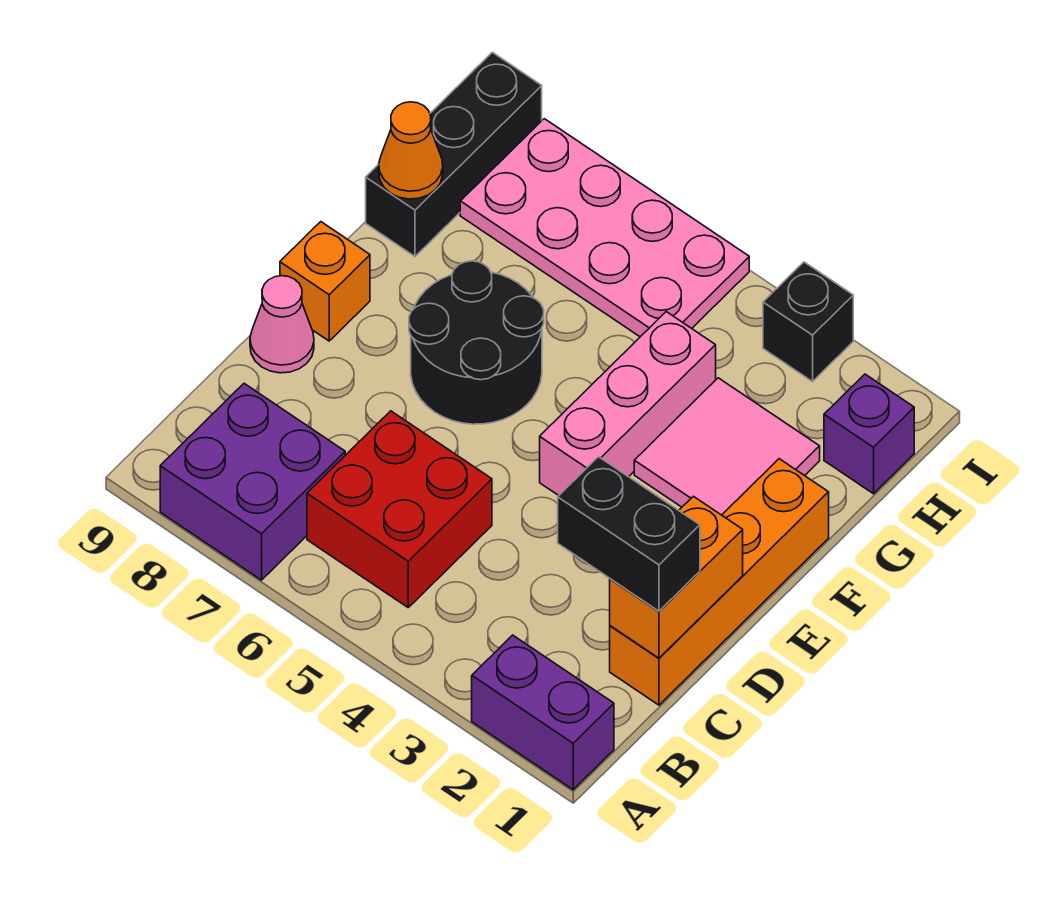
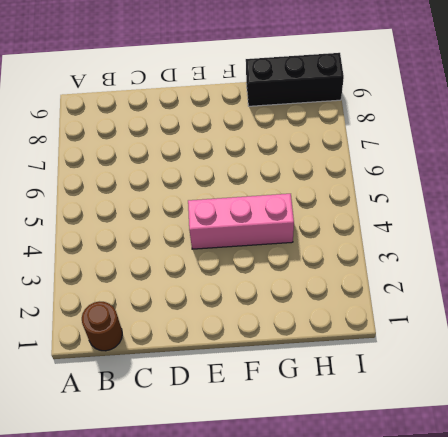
brown 1x1 round brick [82,302,122,351] -> none
none -> purple 1x2 brick [472,635,614,790]
none -> purple 2x2 brick [160,384,345,580]
none -> red 2x2 brick [307,411,492,607]

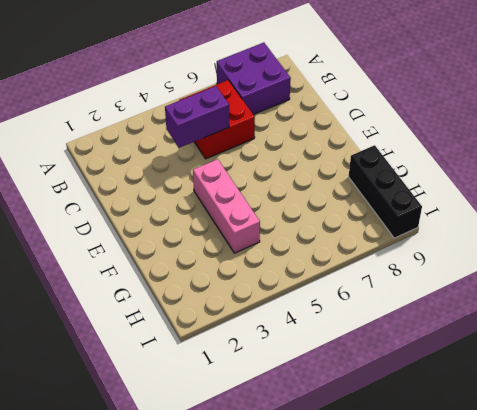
purple 1x2 brick [165,86,229,148] -> purple 1x2 brick moved to [472,635,614,790]
none -> orange 1x4 brick [610,459,829,705]
none -> pink 1x1 cone [250,276,314,373]
none -> black 2x2 round brick [409,261,544,424]

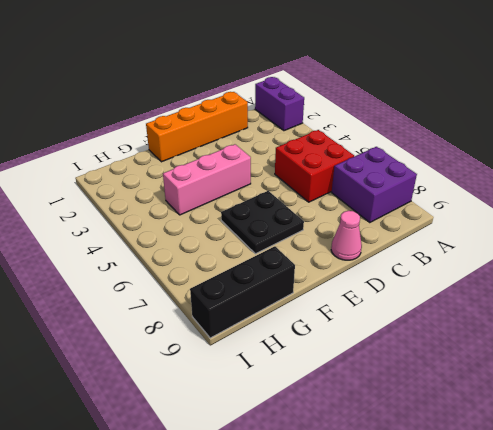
black 2x2 plate [221,191,304,254] -> black 2x2 round brick [409,261,544,424]
none -> orange 1x1 brick [280,222,370,341]
none -> pink 2x2 tile [634,378,820,515]
none -> purple 1x1 brick [824,374,914,494]

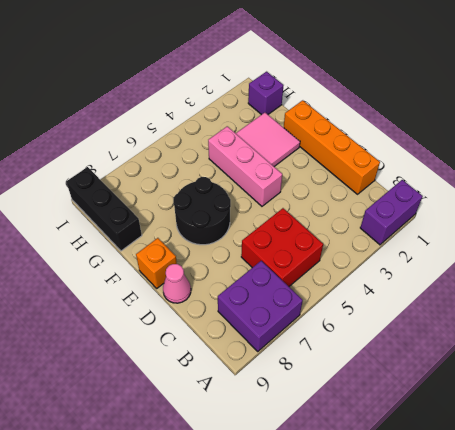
none -> pink 2x4 plate [460,119,749,337]
none -> black 1x1 brick [763,262,853,382]
none -> orange 1x2 brick [610,496,743,658]

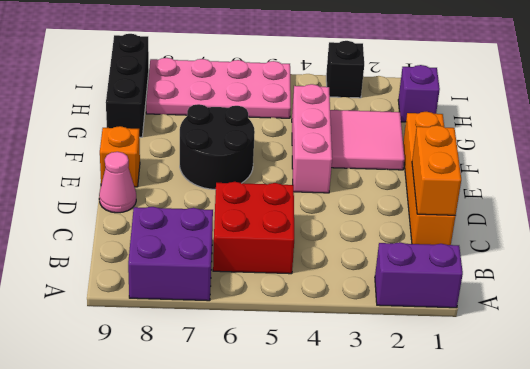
none -> orange 1x1 cone [379,102,443,199]
none -> black 1x2 brick [558,457,700,611]

